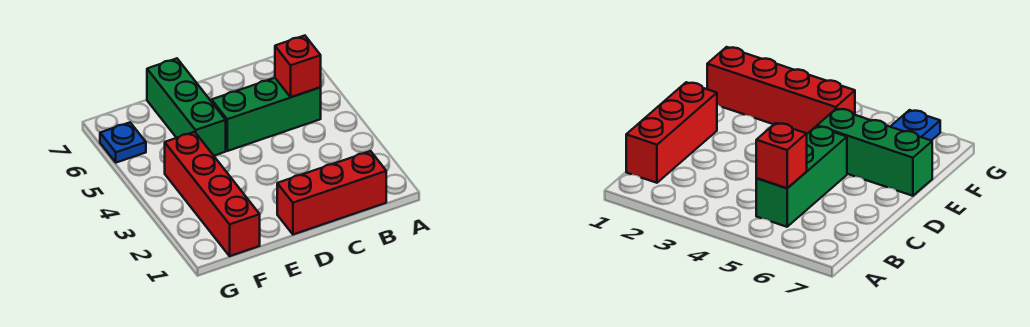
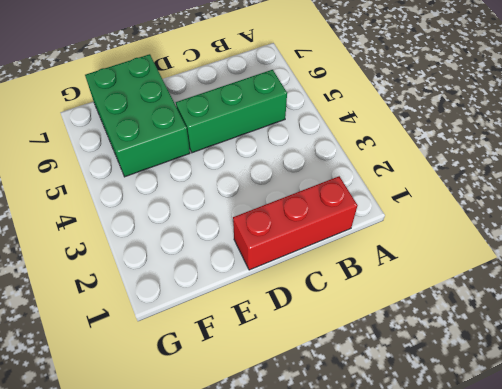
green 2x3 brick [85,54,190,177] -> green 1x3 brick [147,58,226,156]
none -> red 1x4 brick [165,132,260,256]
none -> blue 1x1 plate [100,123,146,163]

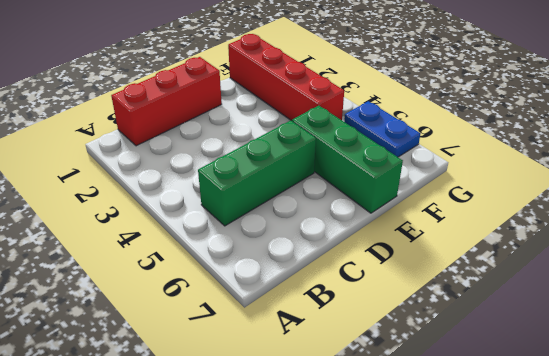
blue 1x2 plate [344,101,420,157] -> blue 1x1 plate [100,123,146,163]
none -> red 1x1 brick [275,36,321,97]

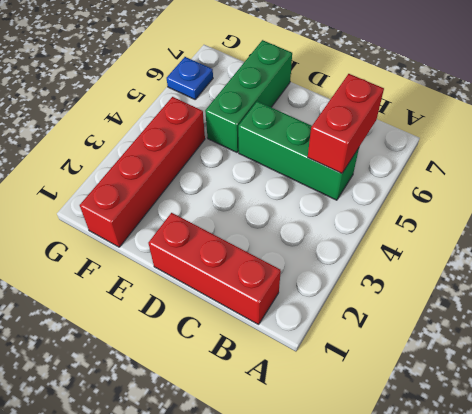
red 1x2 brick [308,74,384,173] -> red 1x1 brick [275,36,321,97]

